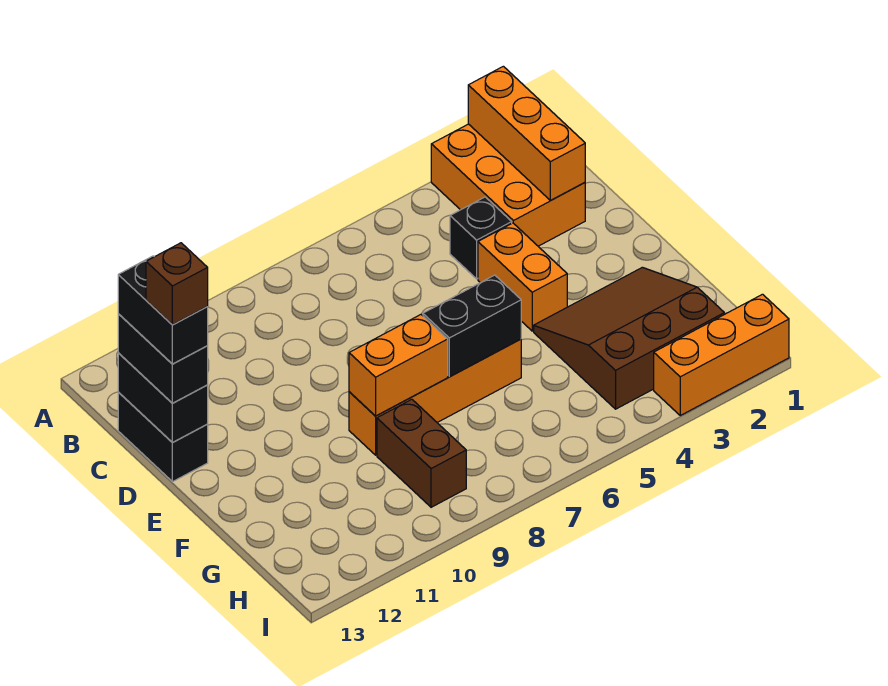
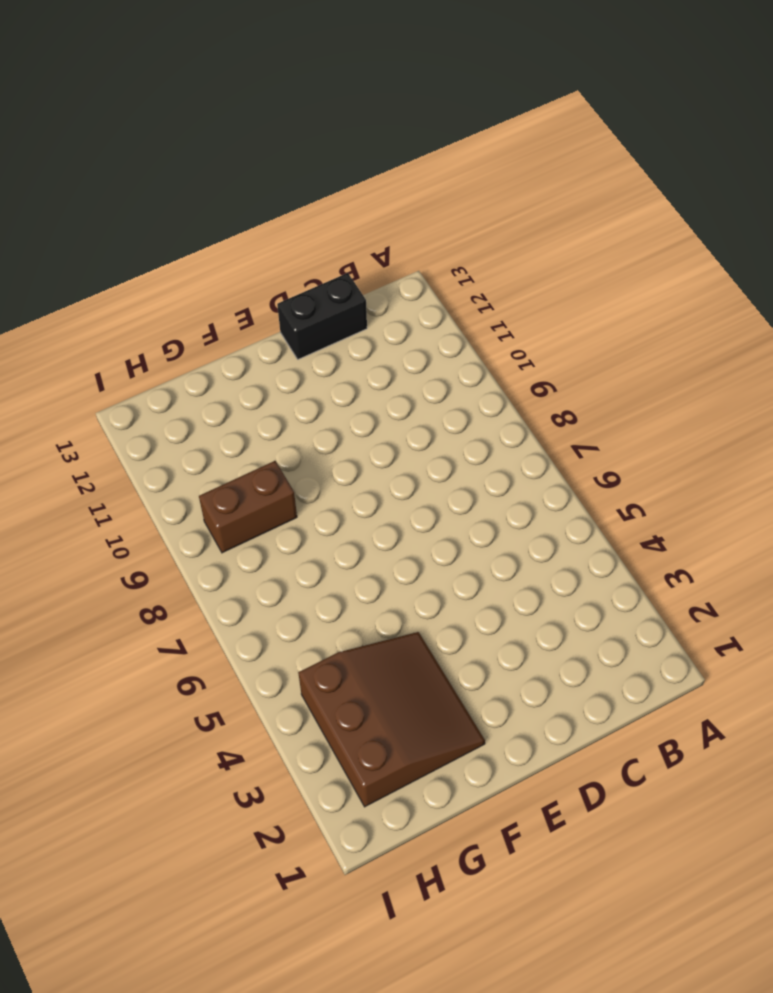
none -> orange 2x3 brick [431,124,585,246]
none -> black 1x1 brick [450,197,512,279]
none -> orange 1x2 brick [478,223,567,331]

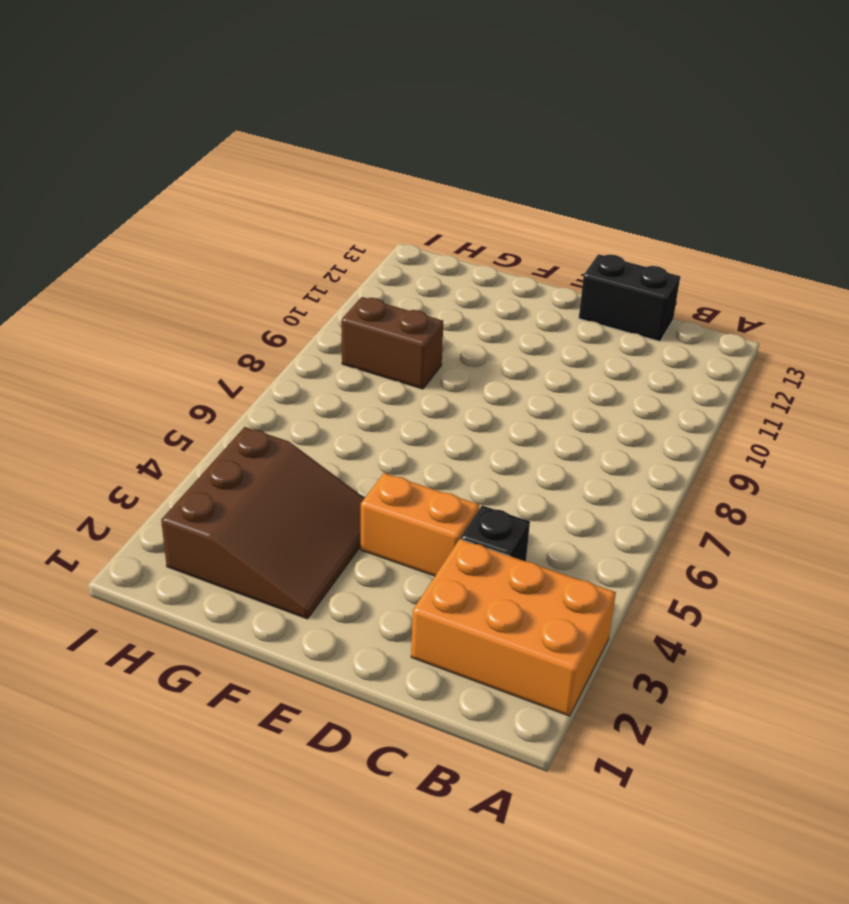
none -> orange 1x4 brick [349,339,521,455]
none -> orange 1x3 brick [654,294,789,415]
none -> orange 1x3 brick [468,66,585,200]

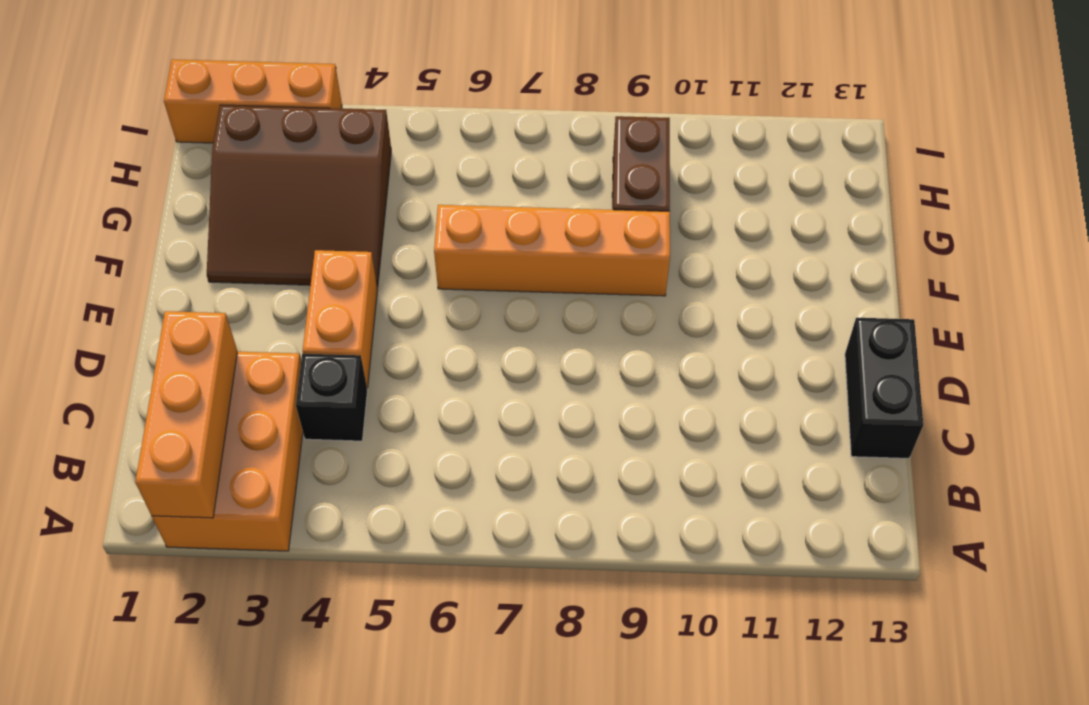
none -> black 1x2 brick [118,353,208,443]
none -> black 1x2 brick [423,275,521,377]
none -> orange 1x2 brick [349,315,448,416]

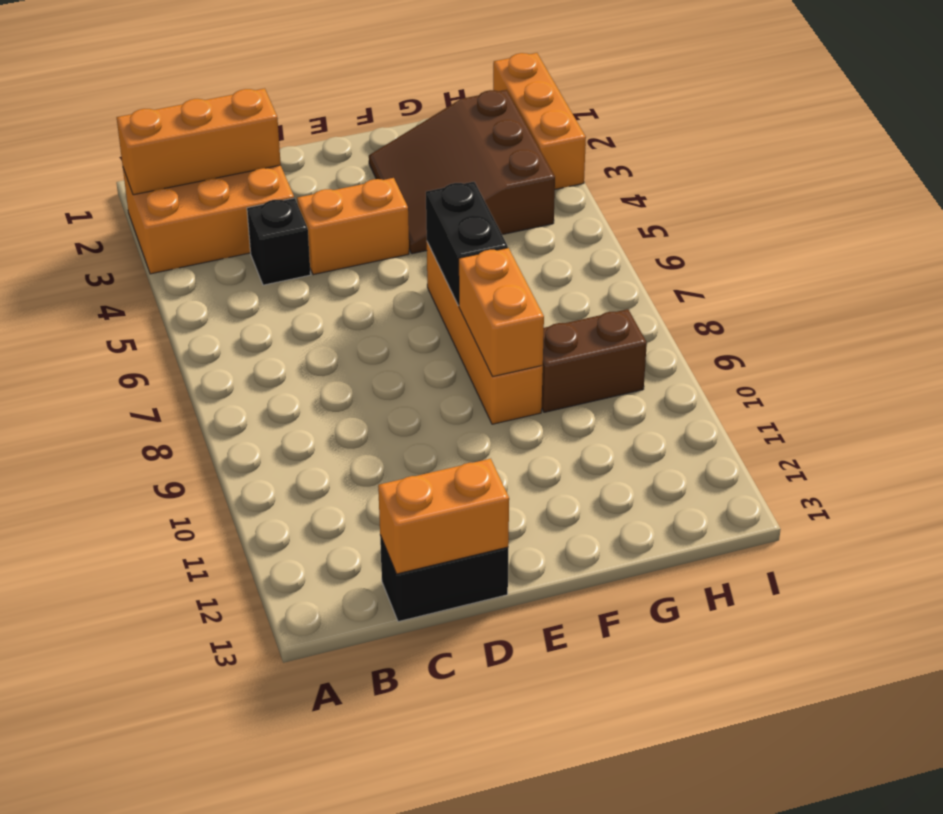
orange 1x2 brick [378,459,509,574] -> black 1x2 brick [118,353,208,443]
none -> black 1x2 brick [118,314,208,403]
none -> black 1x2 brick [118,256,208,364]
none -> brown 1x1 brick [146,243,208,325]

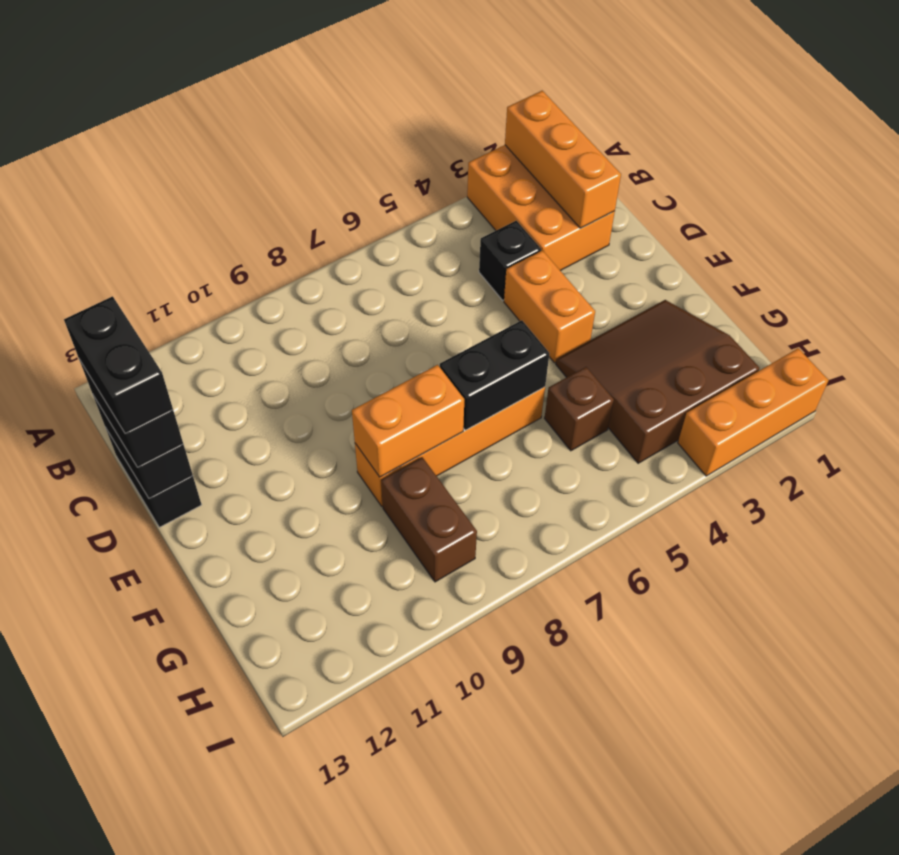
brown 1x1 brick [544,367,614,451] -> brown 1x1 brick moved to [146,243,208,325]

